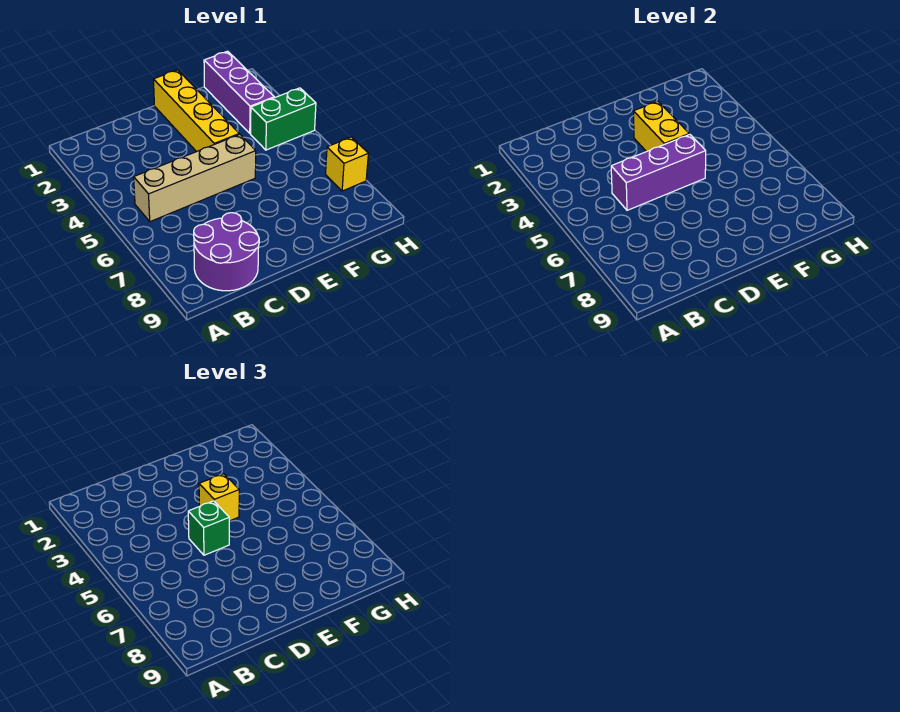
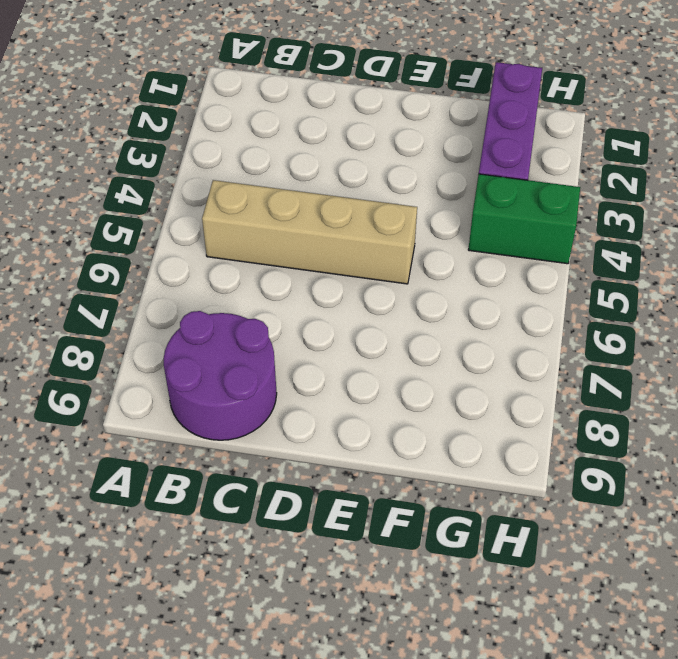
none -> yellow 1x4 brick [153,70,239,152]
none -> yellow 1x1 brick [326,137,368,191]

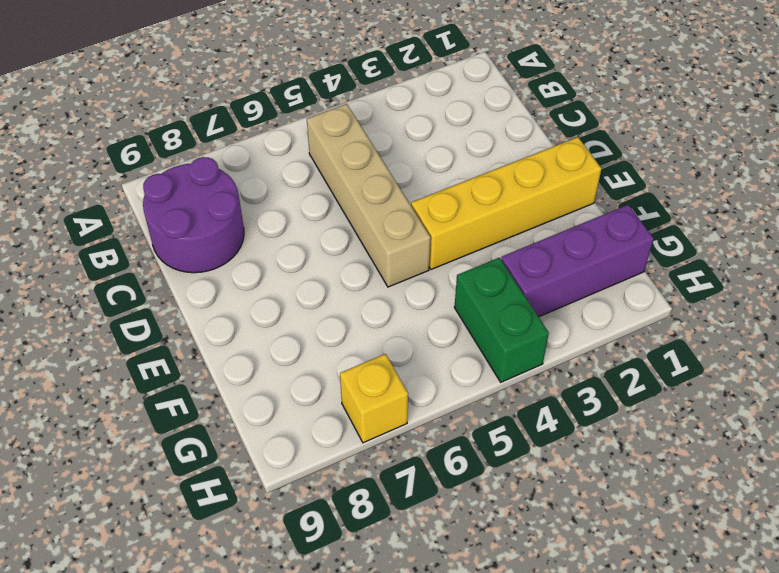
none -> purple 1x3 brick [611,134,706,210]
none -> yellow 1x2 brick [634,102,689,152]

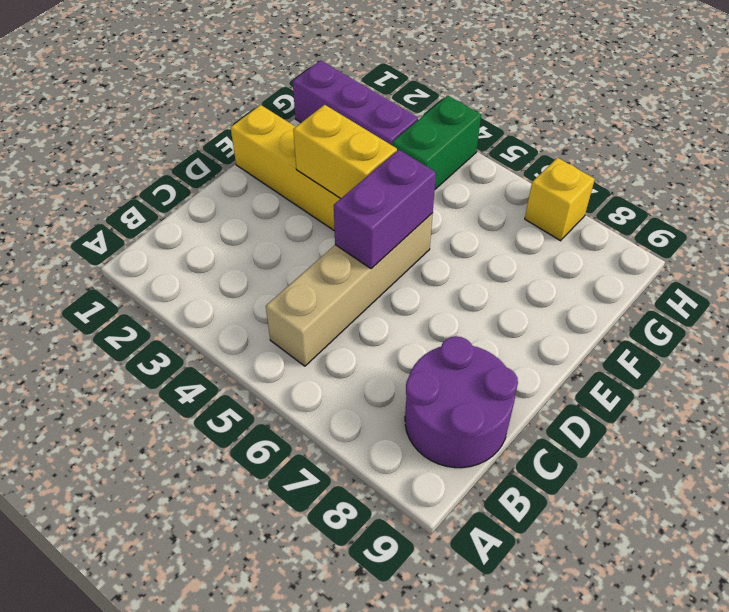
purple 1x2 brick [334,150,436,269] -> purple 1x3 brick [611,134,706,210]
none -> green 1x1 brick [188,501,229,555]
none -> yellow 1x1 brick [199,474,239,521]

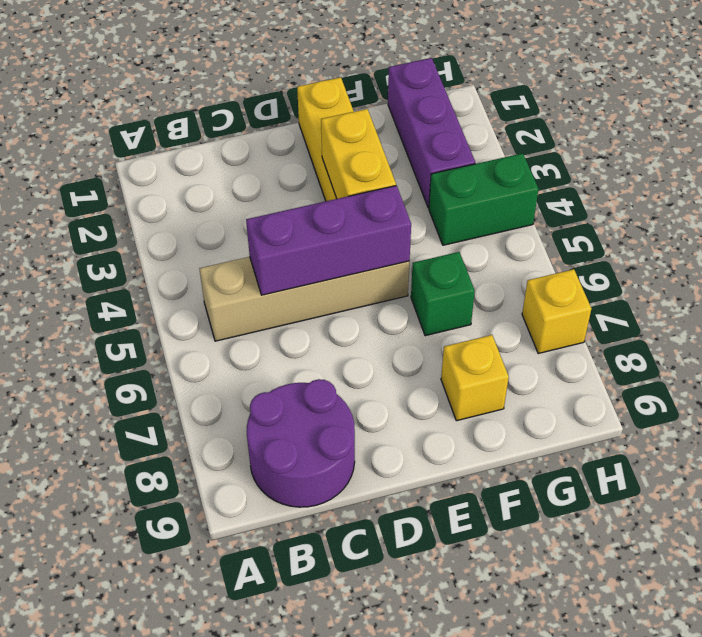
green 1x1 brick [411,252,475,336] -> green 1x1 brick moved to [188,501,229,555]
yellow 1x1 brick [441,335,509,421] -> yellow 1x1 brick moved to [199,474,239,521]

